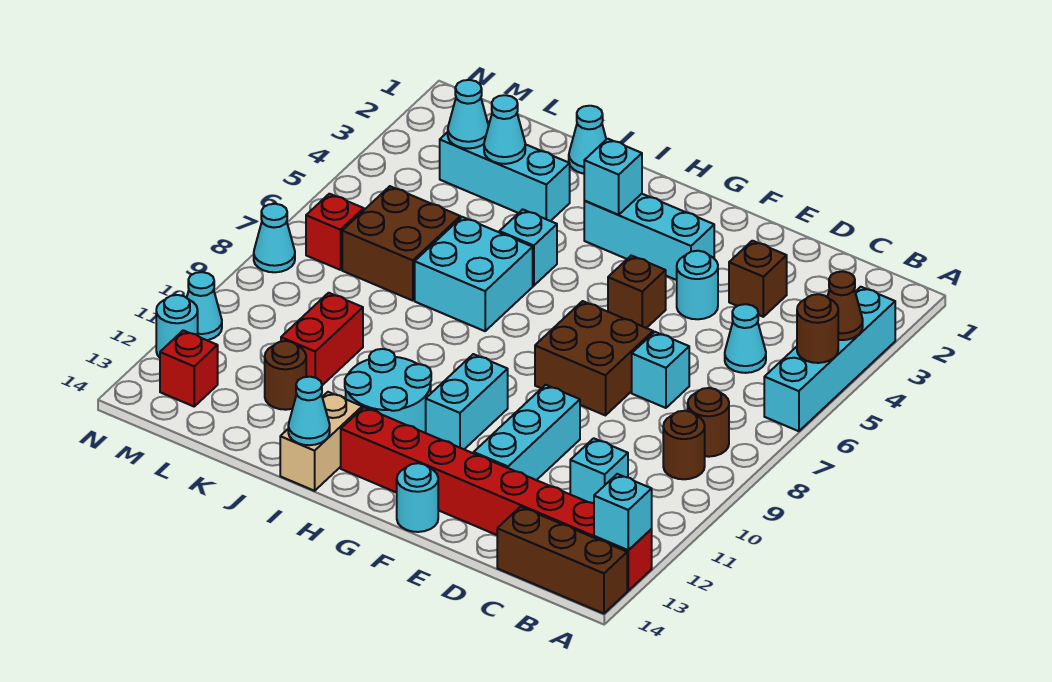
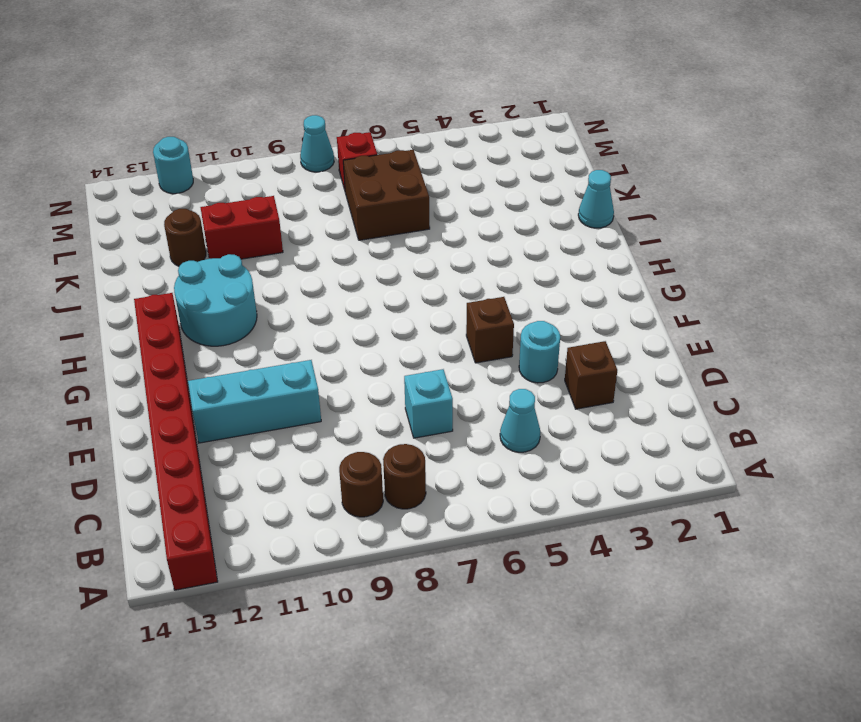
none -> cyan 1x4 brick [764,287,895,431]
none -> brown 1x3 brick [497,507,627,614]
none -> cyan 1x1 brick [570,438,628,503]
none -> brown 2x2 brick [535,301,653,415]

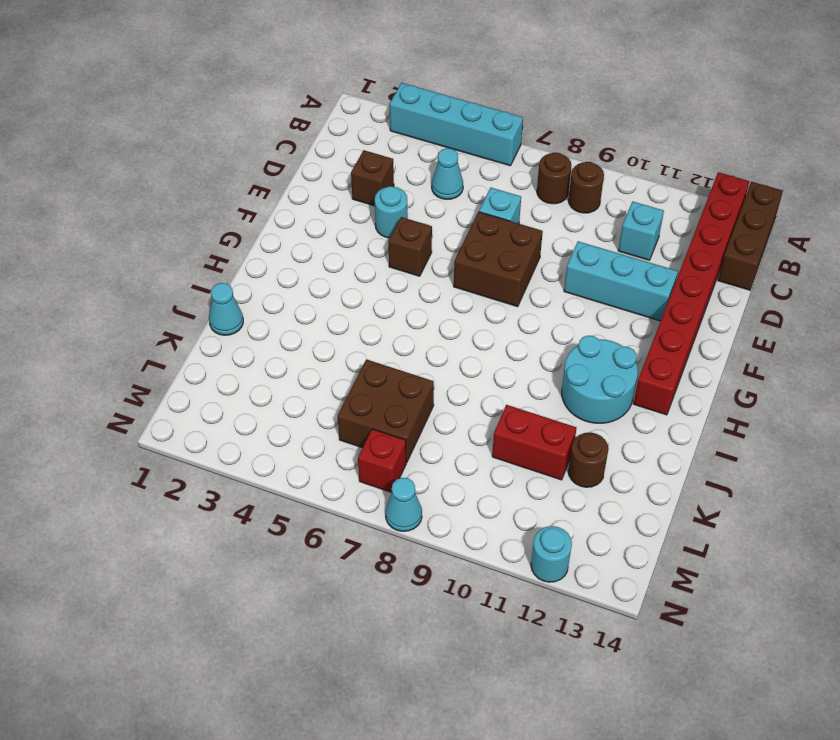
none -> cyan 1x3 brick [584,194,714,280]
none -> cyan 1x1 round brick [397,463,438,532]
none -> cyan 1x2 brick [426,354,508,449]
none -> cyan 1x1 brick [499,209,557,286]

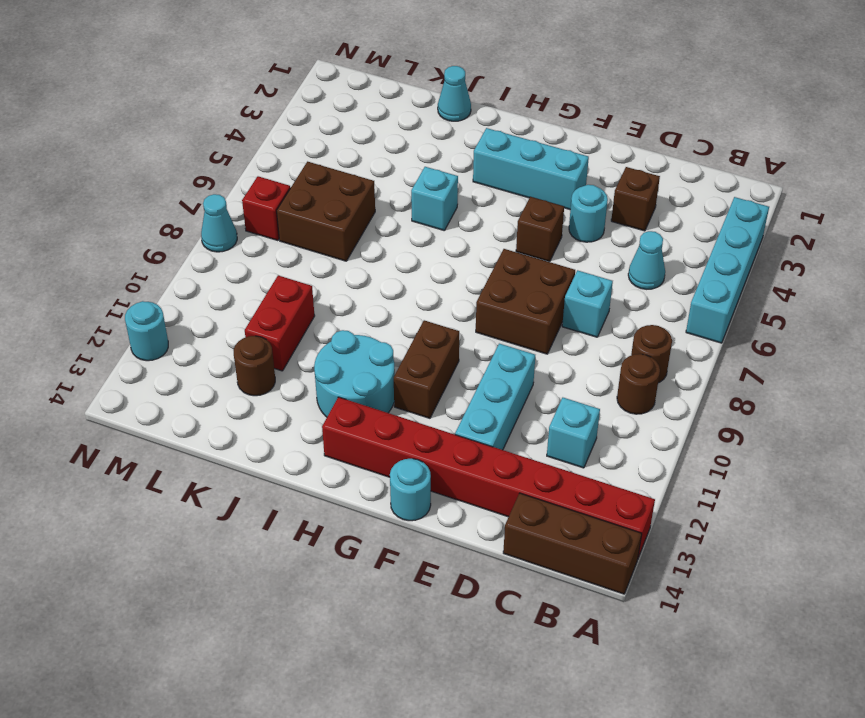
brown 1x2 brick [394,320,459,418] -> cyan 1x2 brick [426,354,508,449]
none -> cyan 2x2 brick [415,217,533,331]
none -> tan 1x2 brick [280,392,362,491]
none -> cyan 1x3 brick [440,132,570,221]
none -> red 1x1 brick [160,330,218,406]

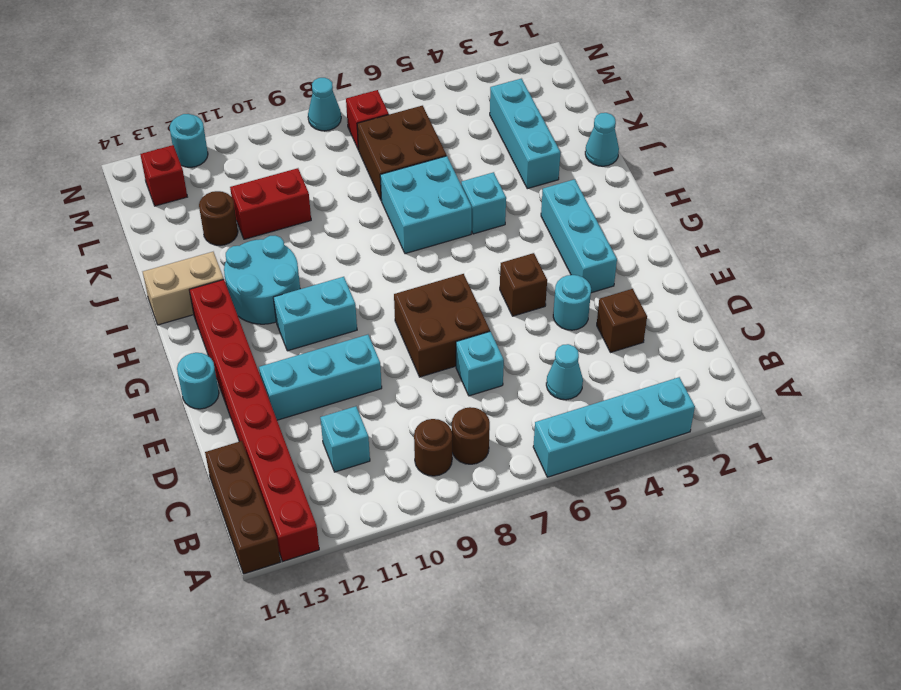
none -> cyan 1x1 cone [187,272,222,340]
none -> brown 1x1 cone [828,271,863,340]
none -> brown 1x1 round brick [797,294,838,363]
none -> cyan 1x1 brick [594,474,652,550]

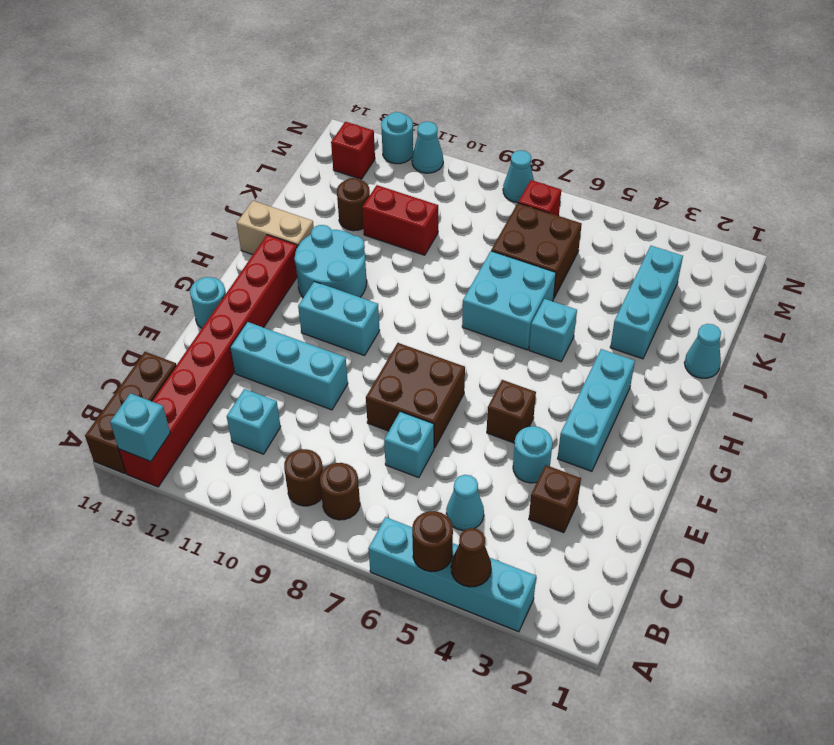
none -> cyan 1x1 brick [584,139,642,215]
none -> cyan 1x1 cone [288,377,330,445]
none -> cyan 1x1 cone [484,95,525,164]
none -> cyan 1x1 cone [448,80,489,148]

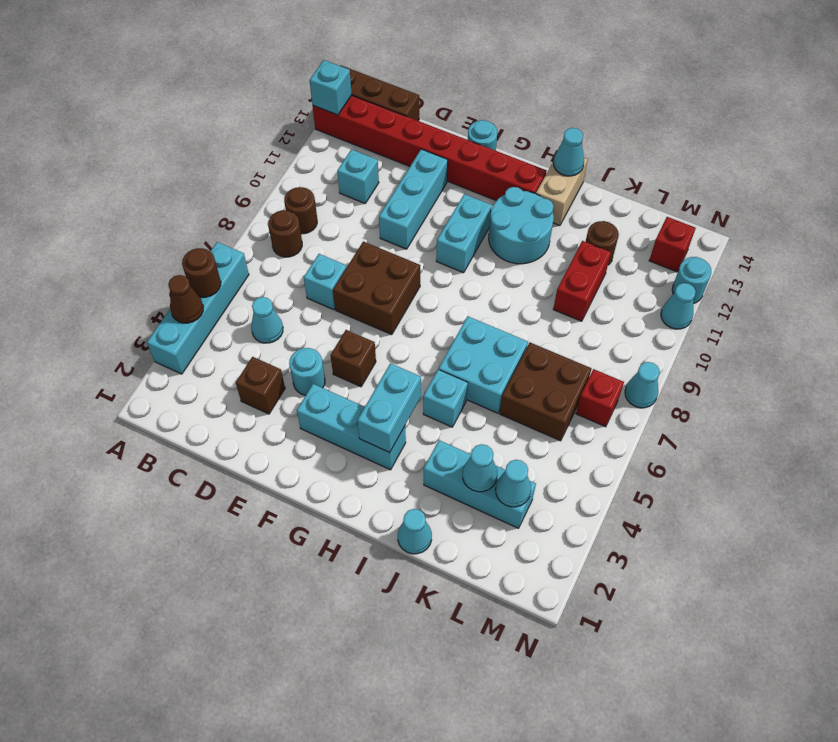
cyan 1x2 brick [357,363,421,452] -> cyan 1x1 brick [584,139,642,215]

